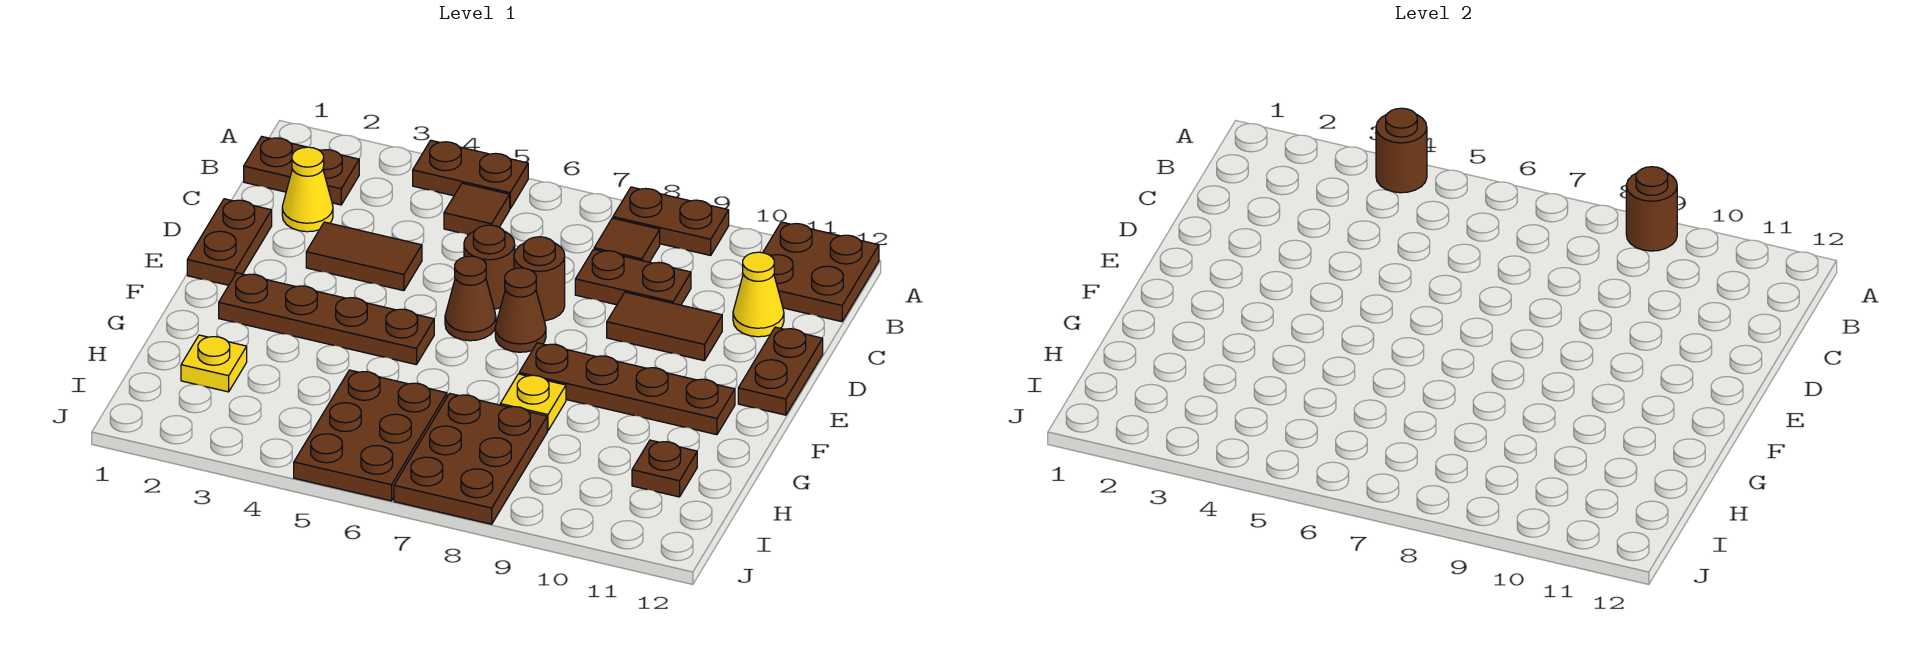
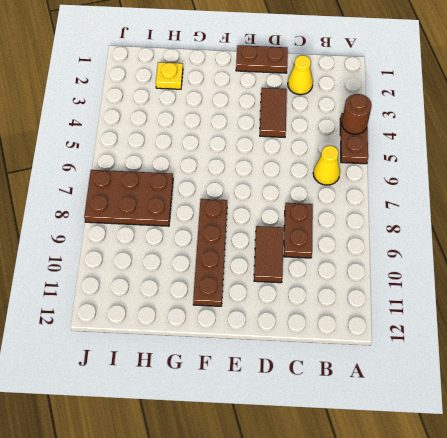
yellow 1x1 cone [313,146,340,185] -> yellow 1x1 cone moved to [733,252,784,337]
none -> brown 1x2 plate [613,187,729,255]
none -> brown 2x2 plate [763,222,879,322]
none -> brown 1x2 plate [244,137,359,205]

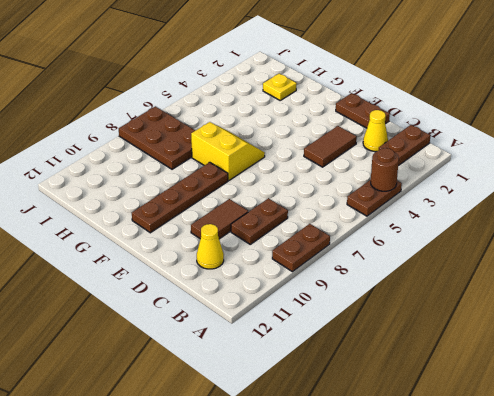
yellow 2x2 slope [191,122,265,181] -> none
none -> brown 2x2 plate [763,222,879,322]
none -> brown 1x1 tile [444,183,510,235]
none -> brown 1x1 tile [594,218,660,262]

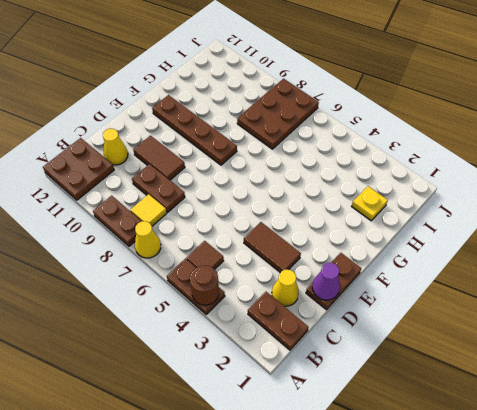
yellow 1x1 cone [135,221,161,258] -> none
yellow 1x1 tile [130,194,167,226] -> brown 1x1 tile [594,218,660,262]
purple 1x1 cone [312,263,340,300] -> none
none -> brown 1x1 round brick [464,225,515,309]
none -> brown 1x1 round brick [514,237,565,321]
none -> brown 1x2 plate [738,327,823,415]

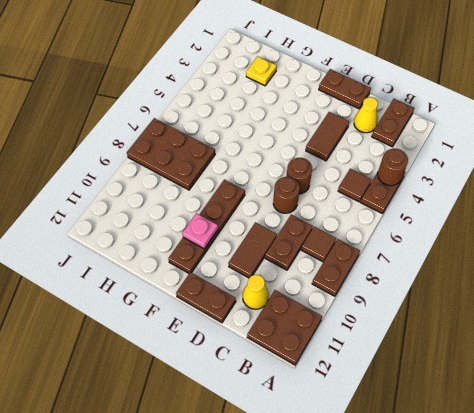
pink 1x1 plate [183,213,218,249] -> none
none -> brown 1x1 cone [445,256,496,341]
none -> brown 1x1 cone [495,268,546,352]
none -> brown 1x4 plate [219,273,434,365]

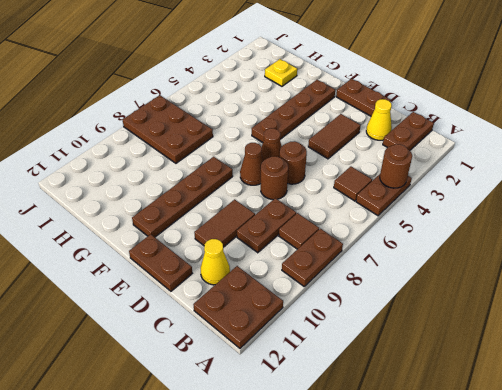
none -> yellow 1x1 plate [500,374,566,431]
none -> brown 2x3 plate [294,370,447,501]
none -> brown 1x1 plate [632,440,697,497]

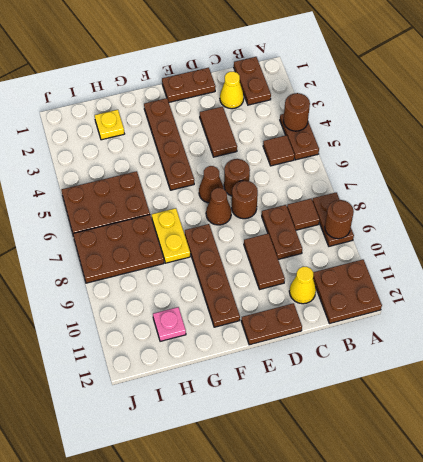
yellow 1x2 plate [152,208,190,263] -> yellow 1x1 plate [500,374,566,431]
pink 1x1 plate [153,307,186,341] -> brown 1x1 plate [632,440,697,497]

